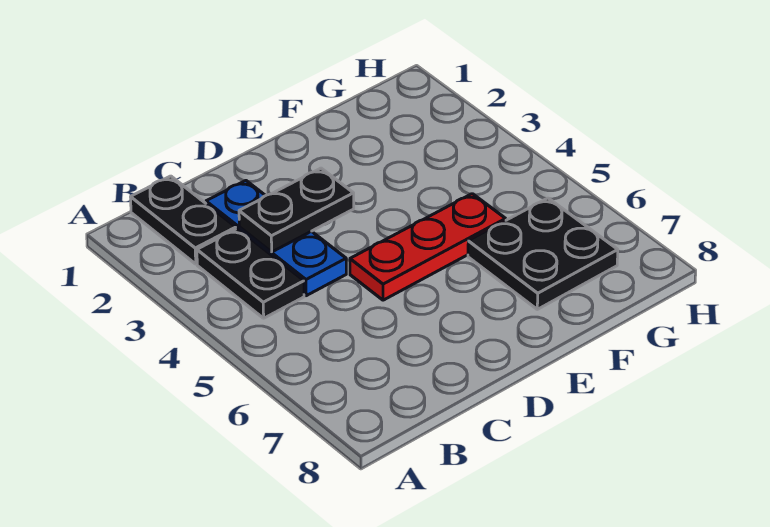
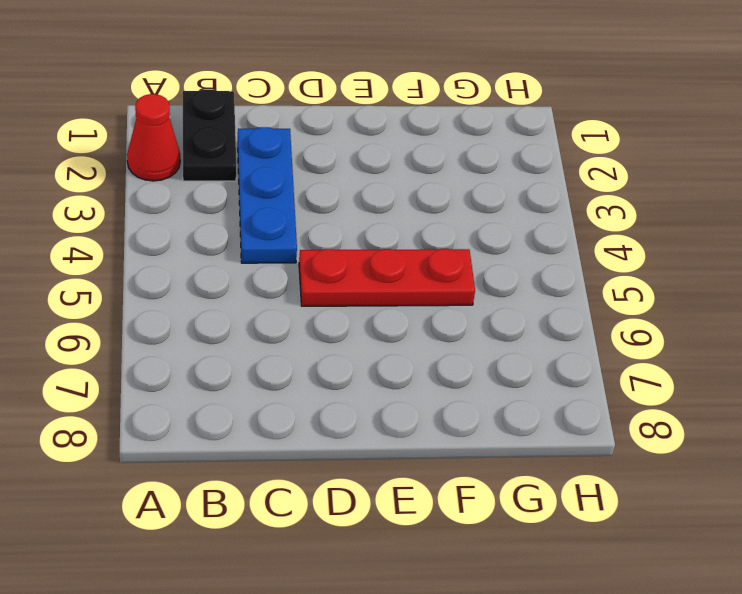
red 1x1 cone [127,94,180,181] -> none
none -> black 1x2 plate [197,228,304,318]
none -> black 2x2 plate [468,198,618,309]

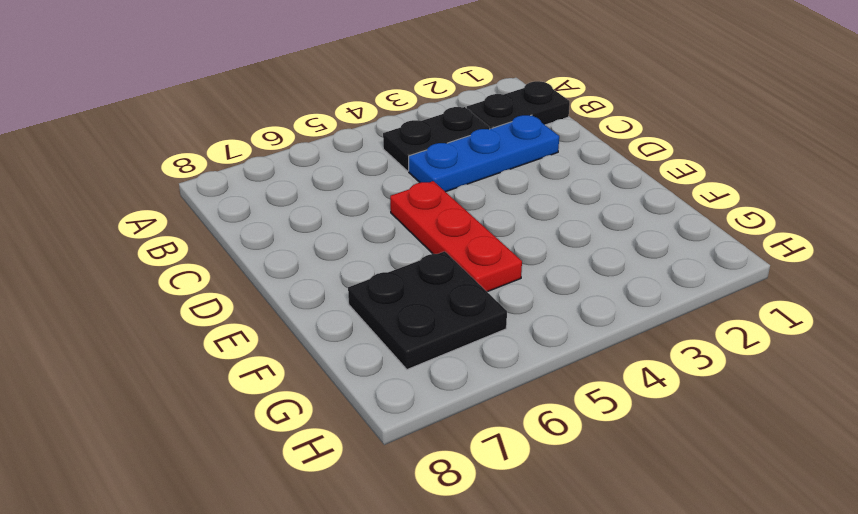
none -> black 1x2 plate [239,168,354,252]

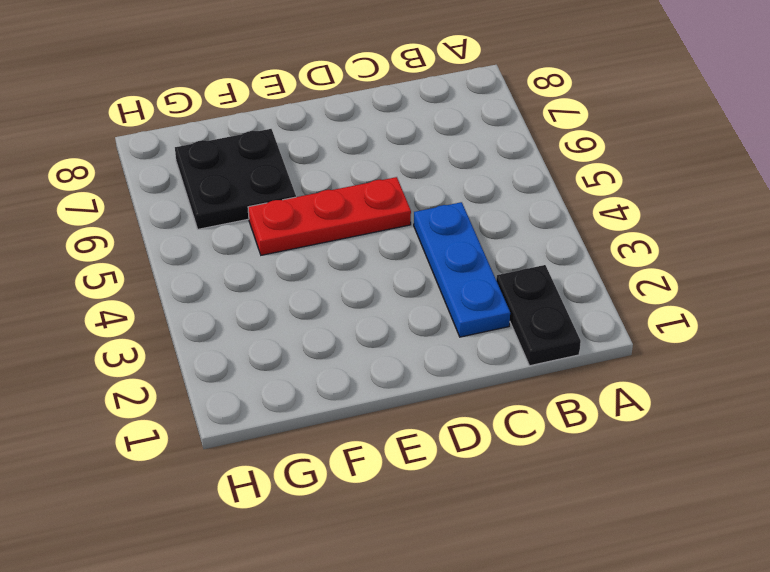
none -> black 1x2 plate [197,228,304,318]
none -> black 1x2 plate [239,168,354,252]

